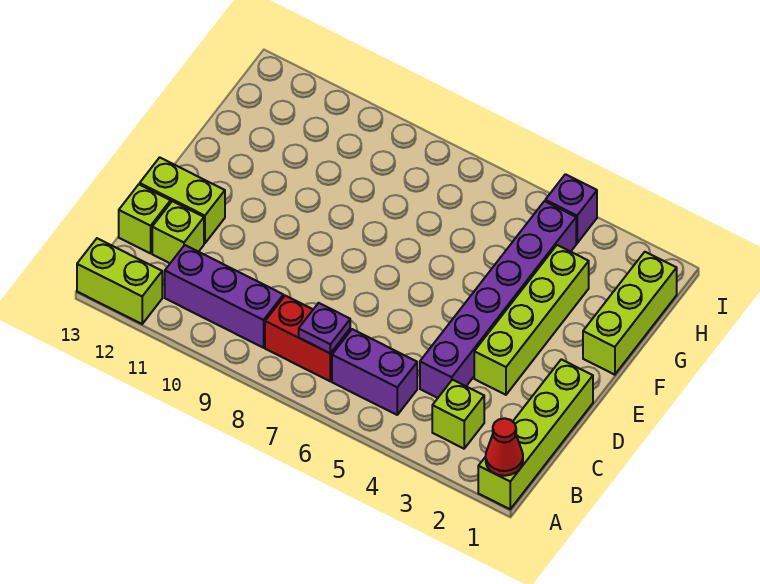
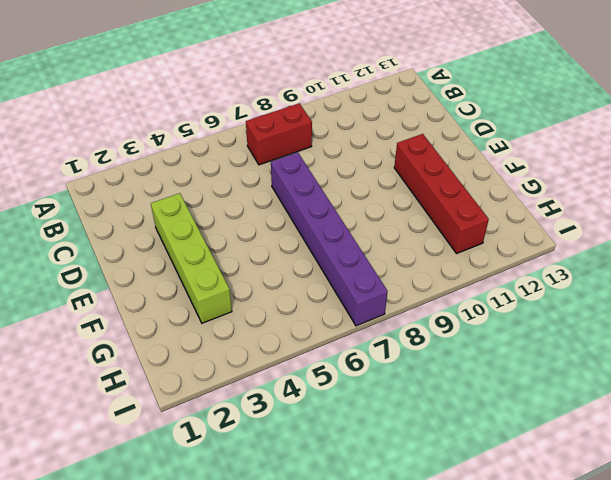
purple 1x6 brick [271,152,388,326] -> purple 1x6 brick moved to [420,201,576,398]
red 1x4 brick [394,134,489,253] -> none
none -> lime 1x4 brick [478,359,593,509]
none -> lime 1x2 brick [77,238,162,324]
none -> lime 1x1 brick [432,380,484,449]

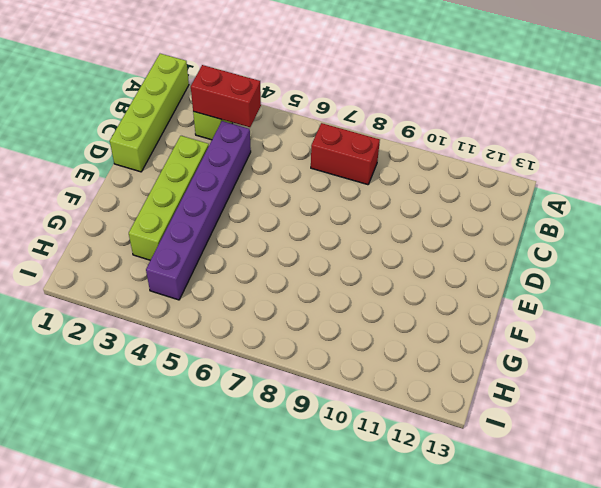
red 1x2 brick [191,65,261,127] -> none
none -> lime 1x2 brick [77,238,162,324]
none -> purple 1x2 brick [332,329,417,415]
none -> purple 1x3 brick [165,245,283,348]

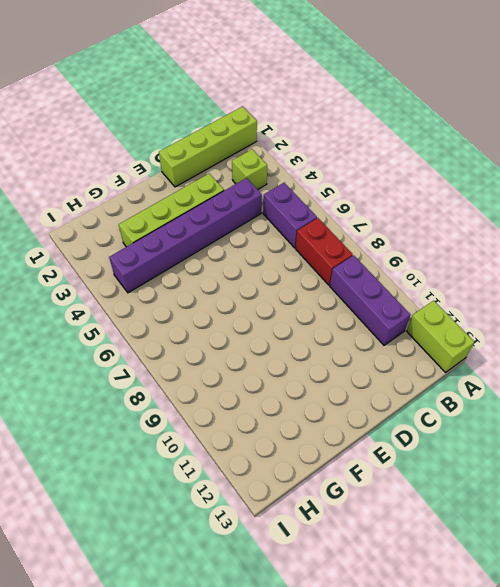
none -> lime 1x1 brick [152,201,204,263]
none -> lime 1x1 brick [119,184,171,253]
none -> lime 1x2 brick [140,157,225,243]

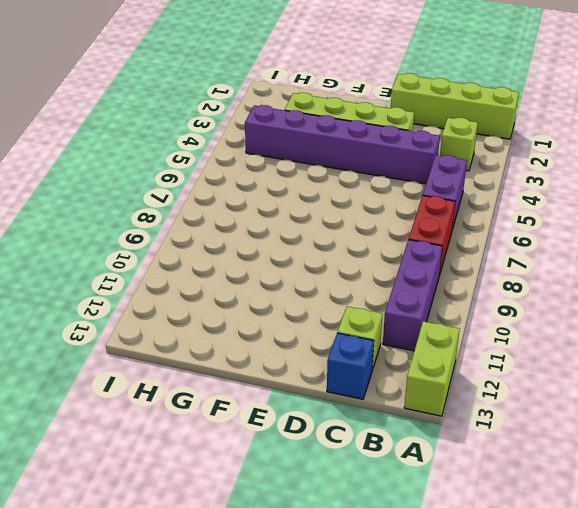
blue 1x1 brick [327,333,374,399] -> lime 1x1 brick [119,184,171,253]
none -> lime 1x2 brick [140,157,225,243]
none -> lime 1x3 brick [583,252,677,375]
none -> purple 1x1 brick [545,174,597,243]

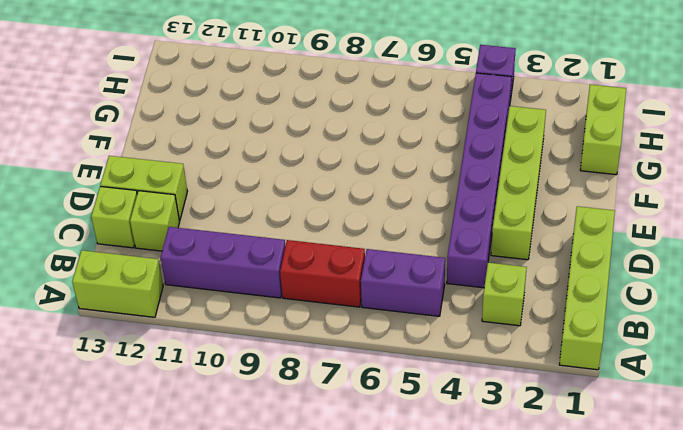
lime 1x2 brick [580,85,626,175] -> lime 1x3 brick [583,252,677,375]
none -> red 1x1 cone [486,418,523,476]
none -> purple 1x1 plate [299,303,350,353]

